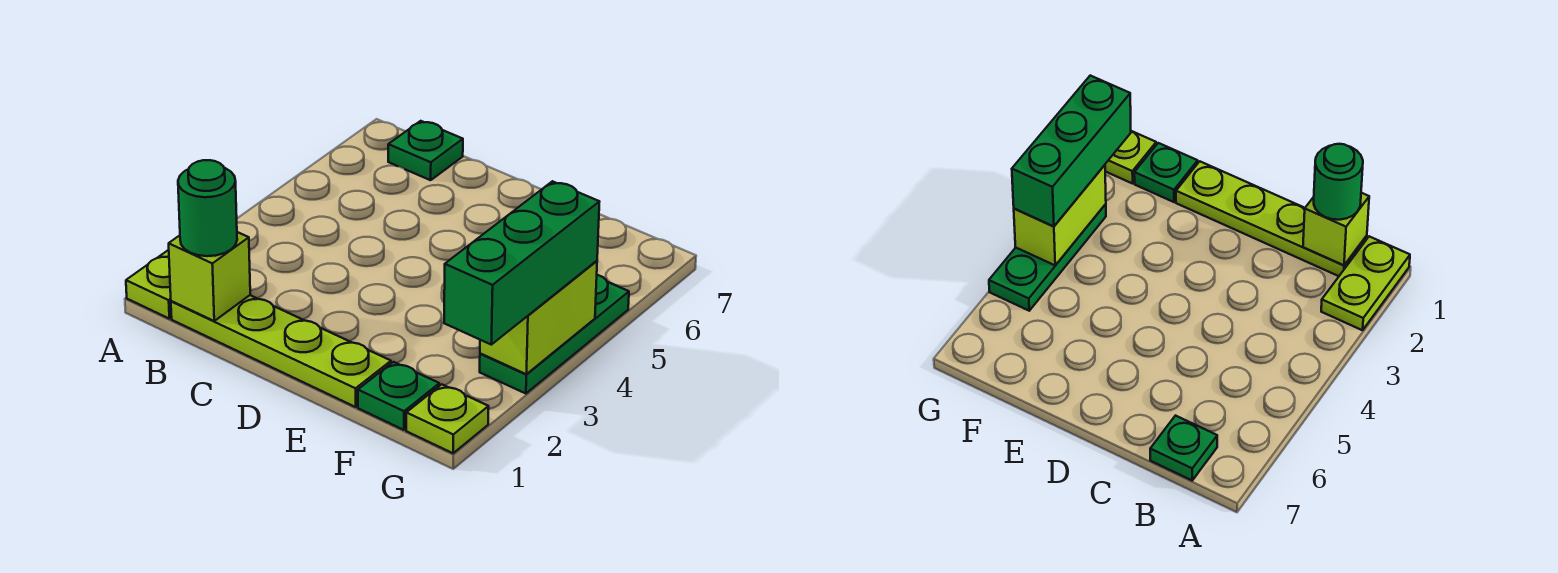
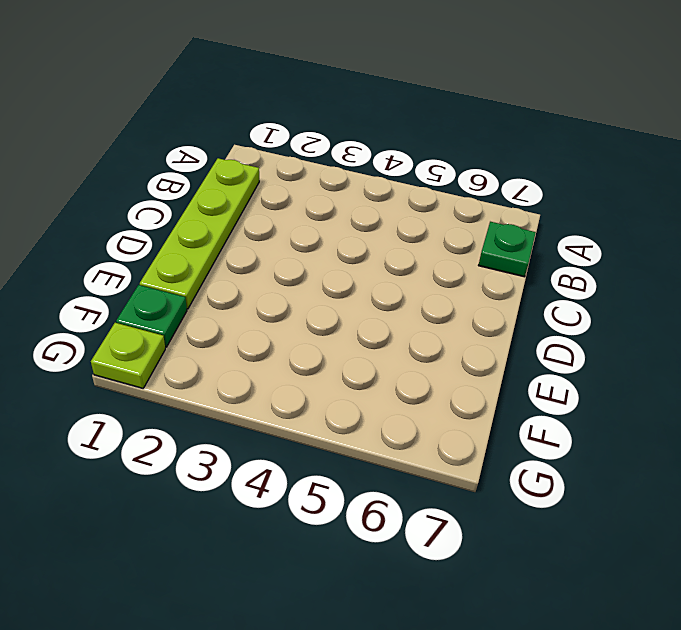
none -> lime 1x2 plate [126,250,172,319]
none -> green 1x3 plate [480,275,629,394]

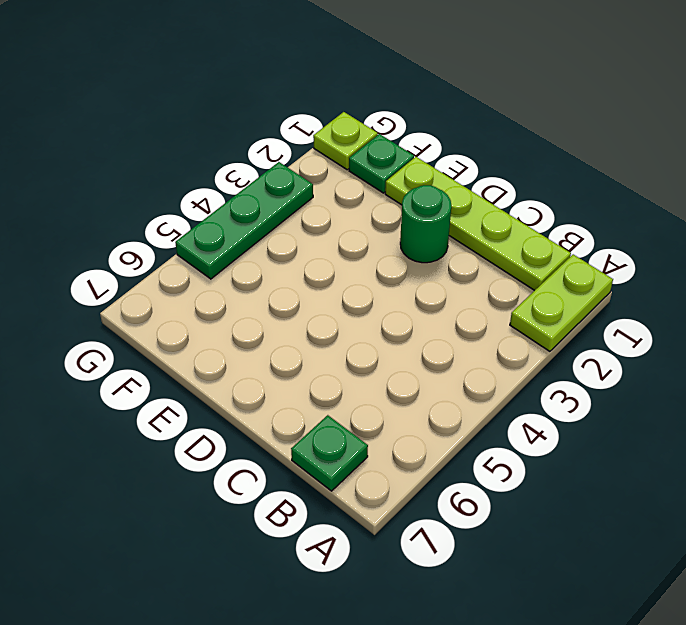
green 1x1 round brick [400,185,451,263] -> green 1x1 round brick moved to [178,160,237,256]
none -> lime 1x1 brick [169,232,250,321]
none -> lime 1x2 brick [480,261,597,374]

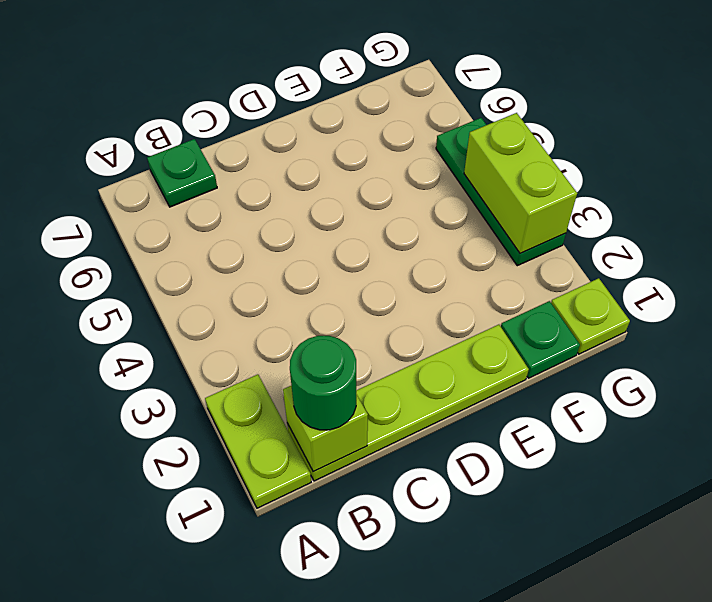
none -> green 1x3 brick [444,181,599,345]

